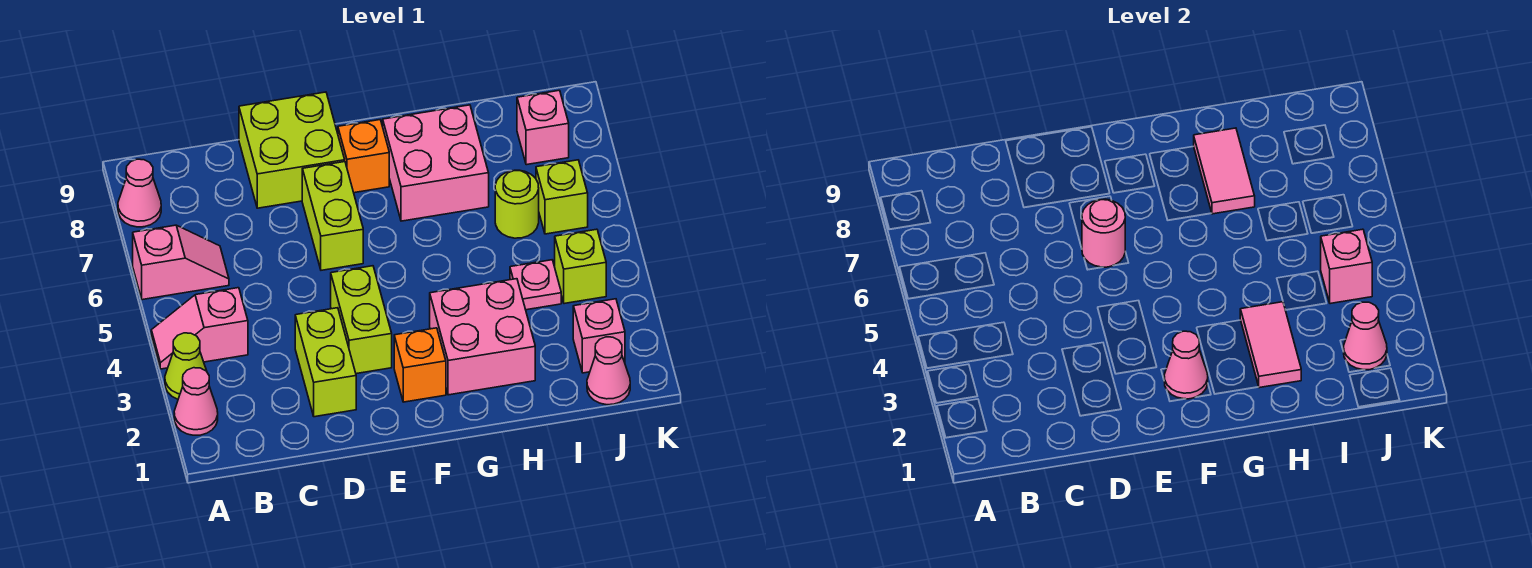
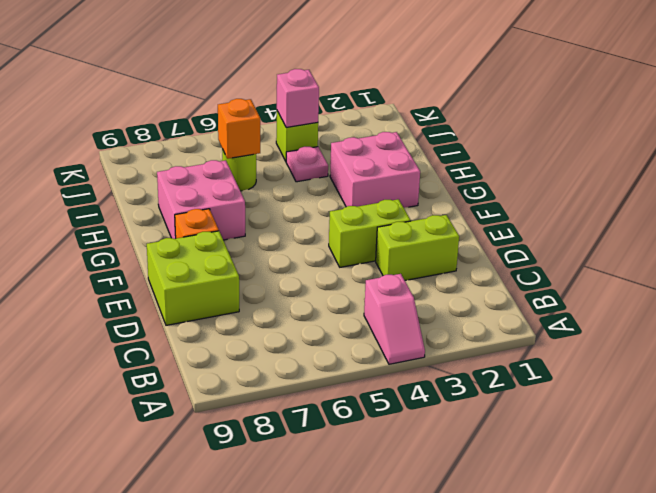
orange 1x1 brick [218,99,260,159] -> orange 1x1 brick moved to [394,328,446,402]
none -> pink 1x1 cone [174,368,218,435]
none -> lime 1x1 cone [165,333,207,399]
none -> pink 1x2 slope [133,225,229,300]

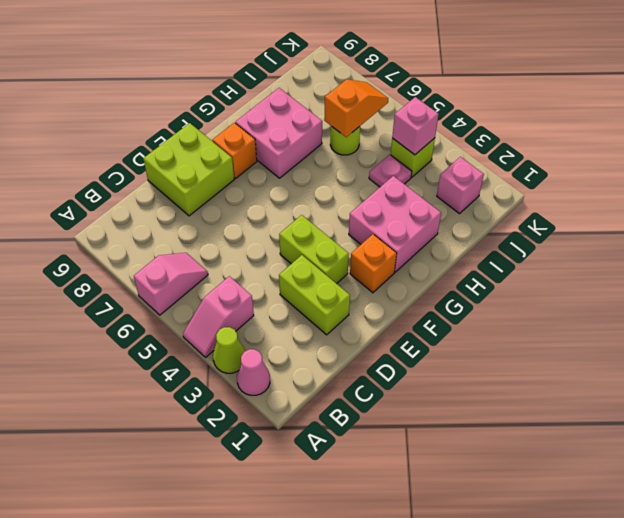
orange 1x2 slope [324,79,388,137] -> none
none -> pink 1x1 cone [118,159,161,227]
none -> lime 1x2 brick [302,162,363,270]
none -> pink 1x1 cone [587,337,630,405]

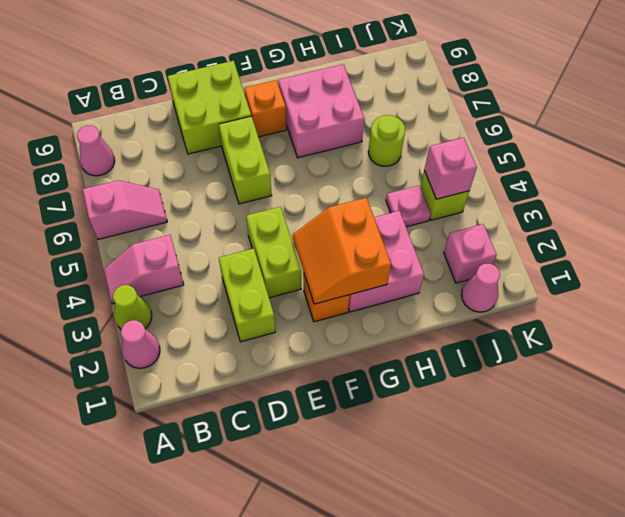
orange 2x2 slope [293,198,391,304] -> pink 1x1 cone [1164,331,1208,399]
none -> lime 1x1 brick [536,160,588,234]
none -> pink 1x1 brick [517,90,569,165]
none -> pink 1x1 round brick [1082,199,1125,267]

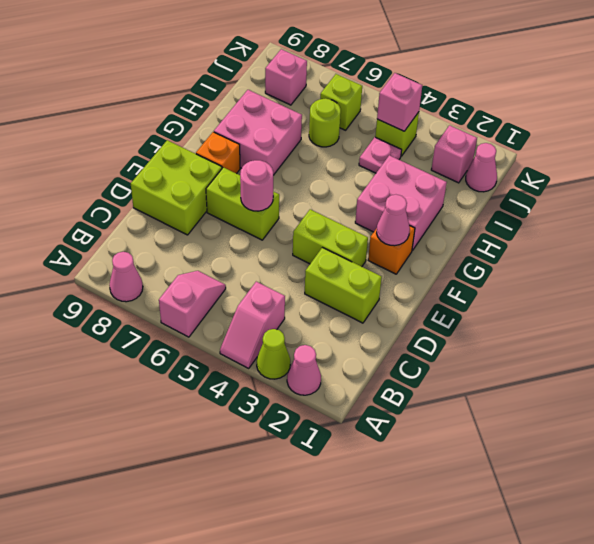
none -> pink 1x2 tile [1240,302,1301,388]
none -> pink 1x2 tile [1194,128,1255,214]
none -> pink 1x1 cone [1343,302,1387,370]

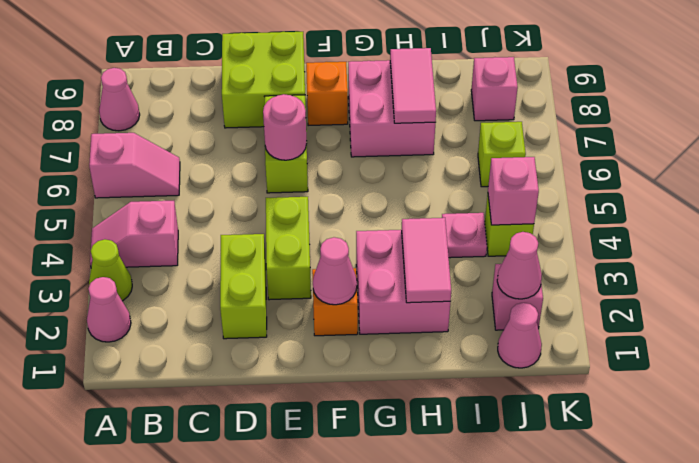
none -> lime 1x1 round brick [495,170,539,238]

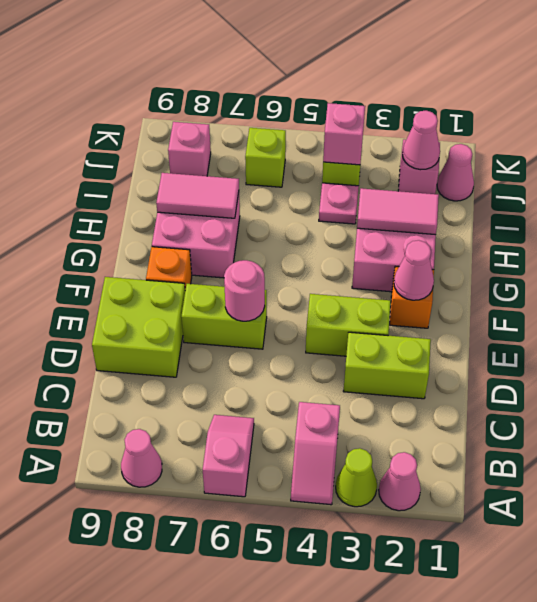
none -> lime 1x1 round brick [495,170,539,238]

